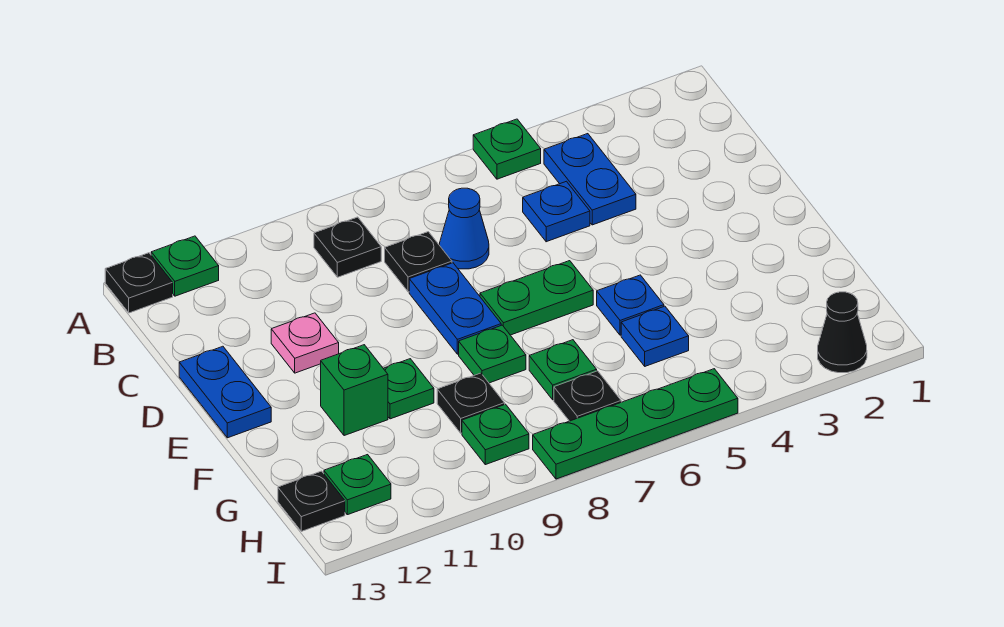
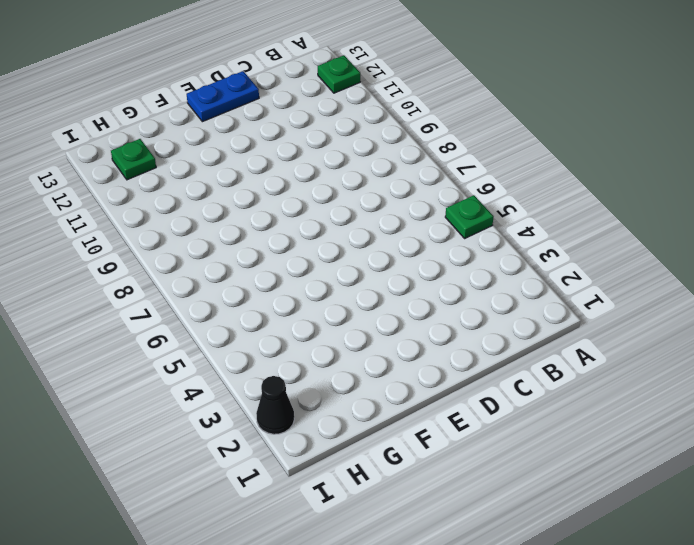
none -> black 1x1 plate [105,253,173,313]
none -> blue 1x2 plate [544,134,636,225]
none -> black 1x1 plate [314,217,381,277]

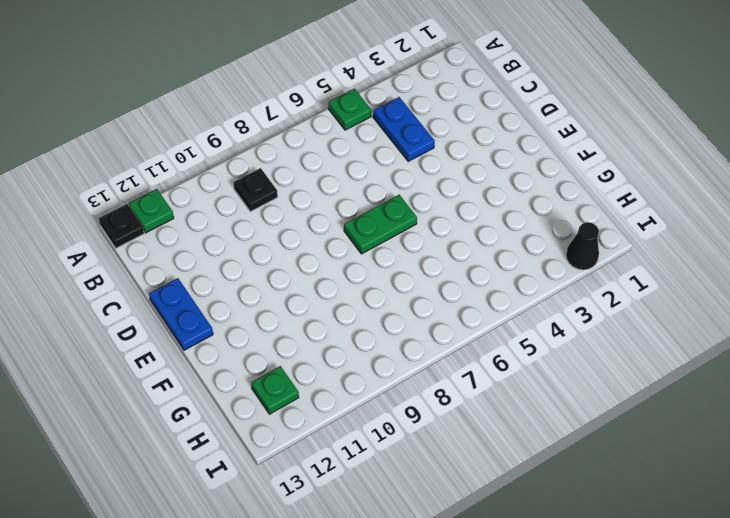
none -> blue 1x1 plate [523,181,590,242]
none -> blue 1x1 cone [440,188,489,269]
none -> black 1x1 plate [385,232,452,292]

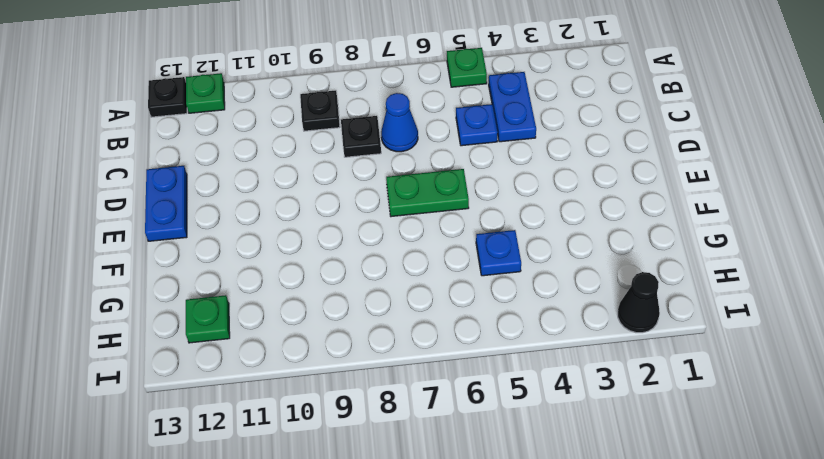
none -> blue 1x2 plate [409,263,501,354]
none -> pink 1x1 plate [271,313,339,373]
none -> blue 1x1 plate [597,275,664,335]

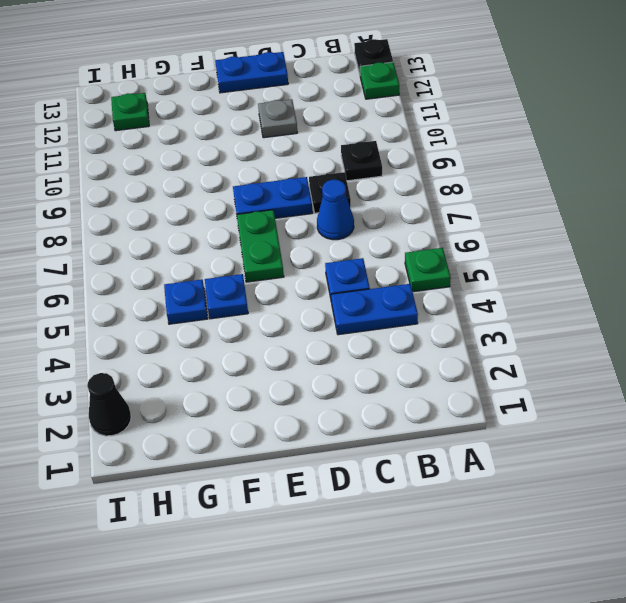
grey 1x1 plate [258,99,297,138] -> pink 1x1 plate [271,313,339,373]
none -> green 1x1 plate [459,325,526,383]
none -> green 1x1 plate [383,359,434,419]
none -> green 1x1 brick [321,345,388,436]

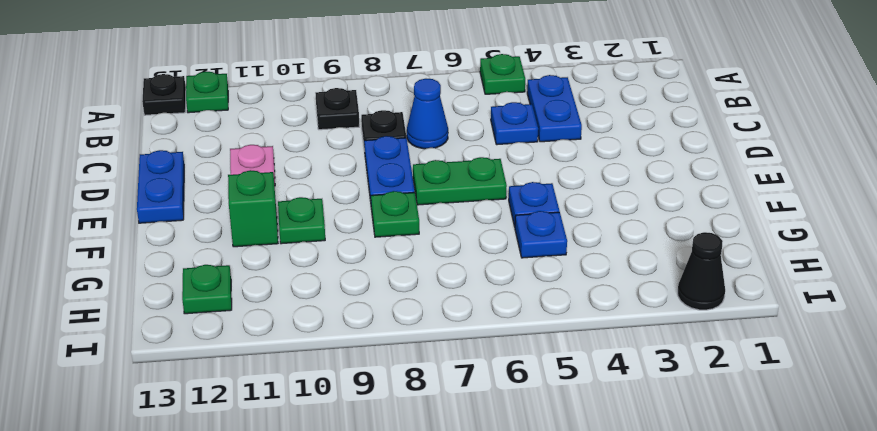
none -> green 1x1 plate [529,340,597,400]
none -> black 1x1 plate [437,373,505,433]
none -> black 1x1 plate [554,371,621,421]

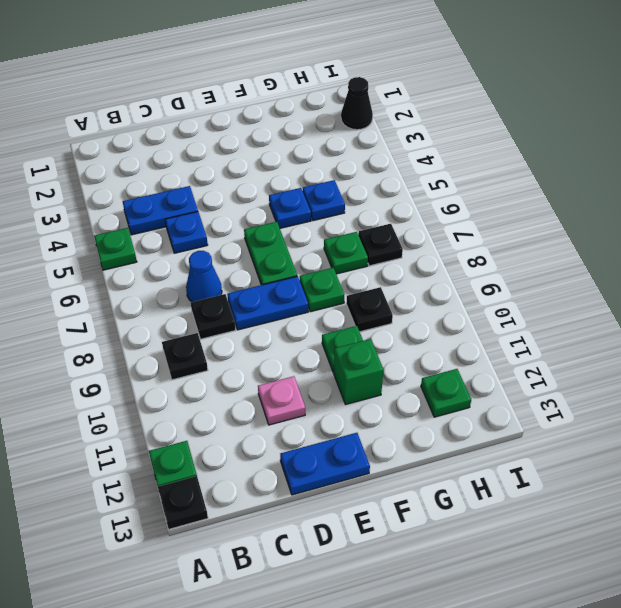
none -> green 1x1 plate [462,404,529,465]
none -> black 1x1 plate [278,471,345,531]
none -> green 1x4 plate [533,369,738,479]

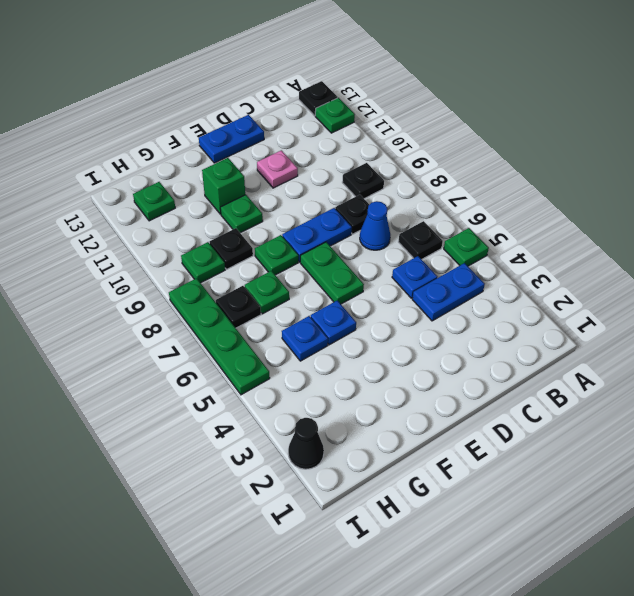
black 1x1 plate [398,221,443,259] -> black 1x1 plate moved to [278,471,345,531]

